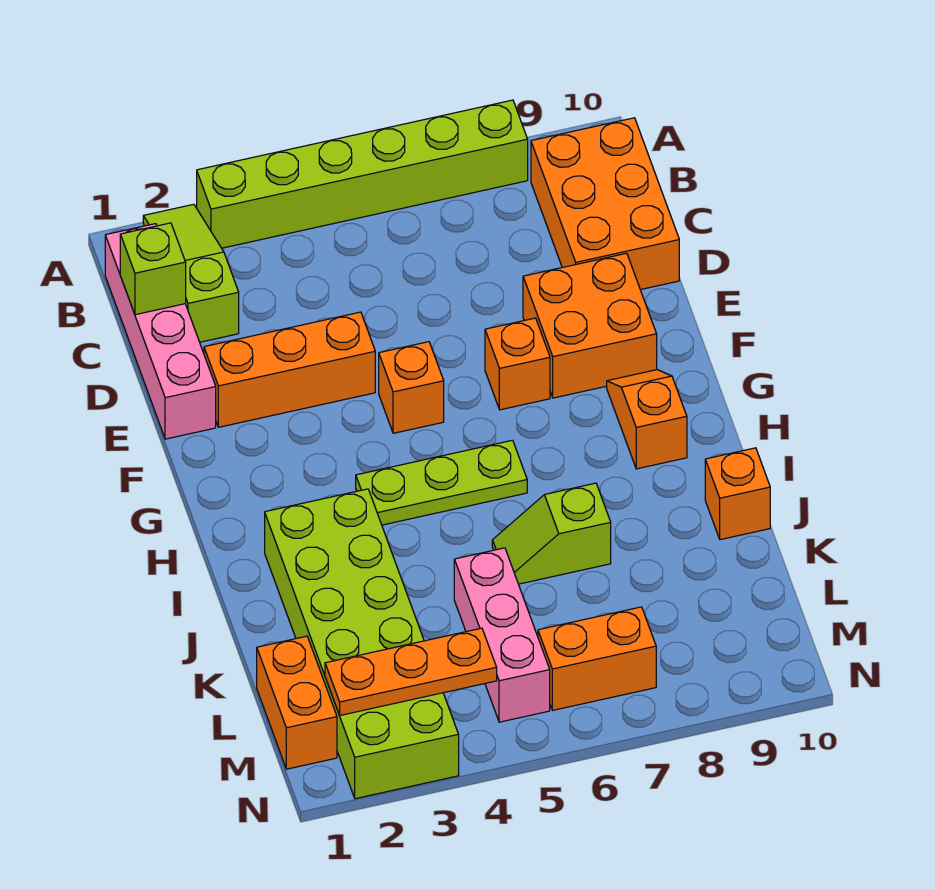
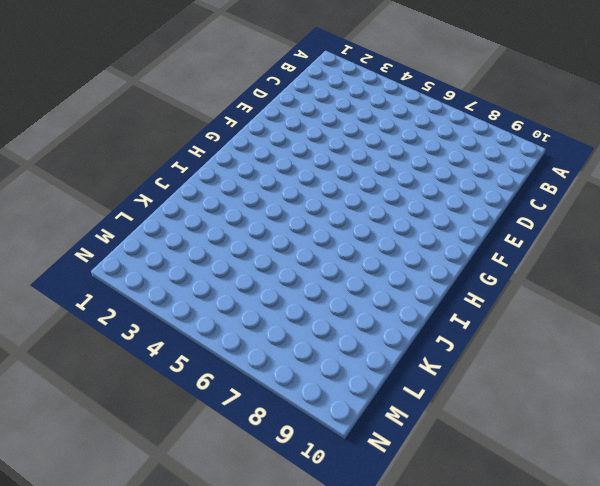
none -> lime 1x3 slope [143,204,239,342]
none -> lime 1x6 brick [197,100,528,248]
none -> pink 1x4 brick [105,224,216,439]

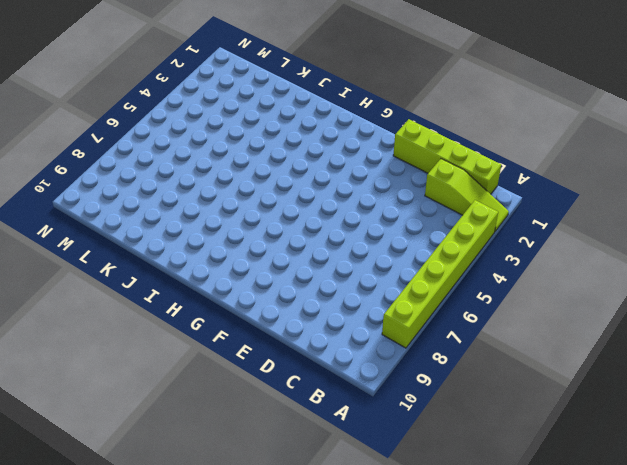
lime 1x4 brick [393,119,501,194] -> pink 1x4 brick [105,224,216,439]
none -> orange 2x3 brick [531,118,679,290]
none -> orange 1x3 brick [204,312,375,427]
none -> orange 2x2 brick [523,253,657,398]

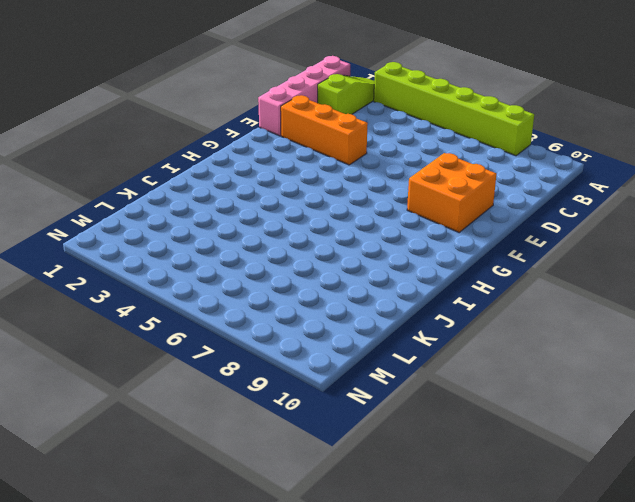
none -> orange 2x3 brick [531,118,679,290]
none -> orange 1x1 brick [379,342,444,433]
none -> orange 1x1 brick [485,318,550,410]

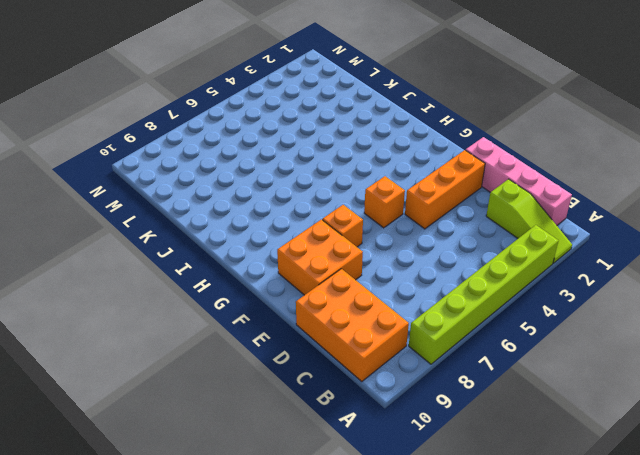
none -> orange 1x2 slope [607,370,687,469]
none -> lime 1x3 plate [356,440,527,525]
none -> lime 2x6 brick [265,489,459,799]

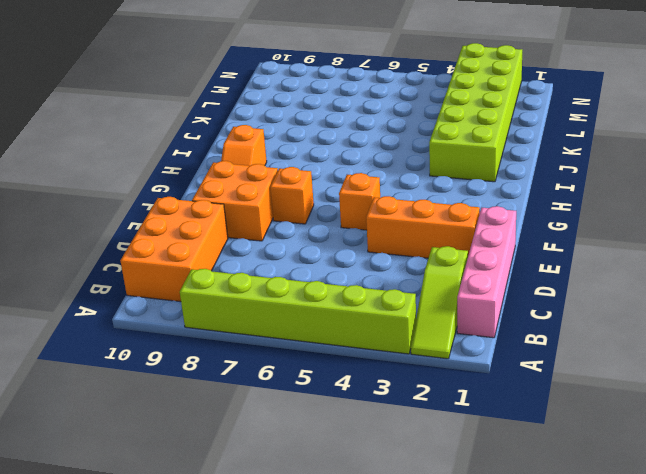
none -> lime 1x3 plate [356,440,527,525]
none -> lime 1x2 slope [492,483,611,584]
none -> orange 1x1 brick [705,448,770,540]

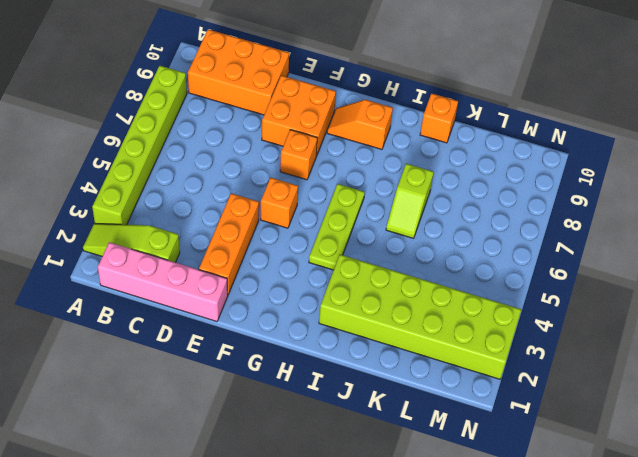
none -> pink 1x3 brick [454,548,550,722]
none -> orange 1x2 brick [257,636,337,769]
none -> orange 1x2 brick [538,607,656,710]

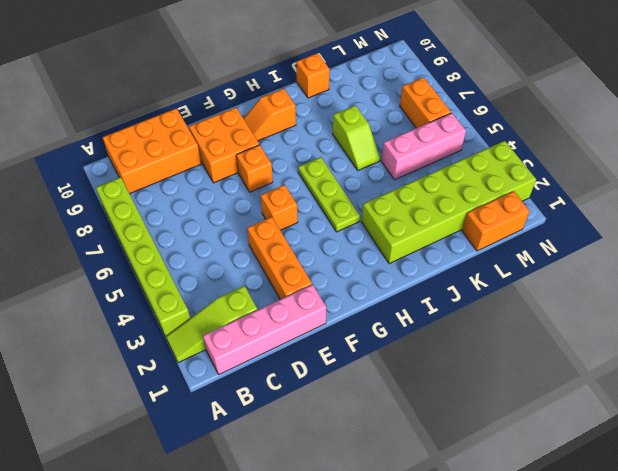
none -> lime 1x1 brick [120,223,186,315]
none -> orange 1x3 plate [325,628,497,715]

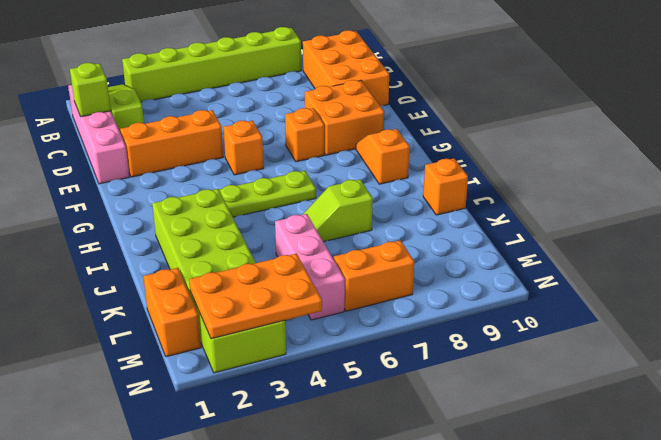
orange 2x3 plate [189,254,322,339] -> orange 1x3 plate [325,628,497,715]

